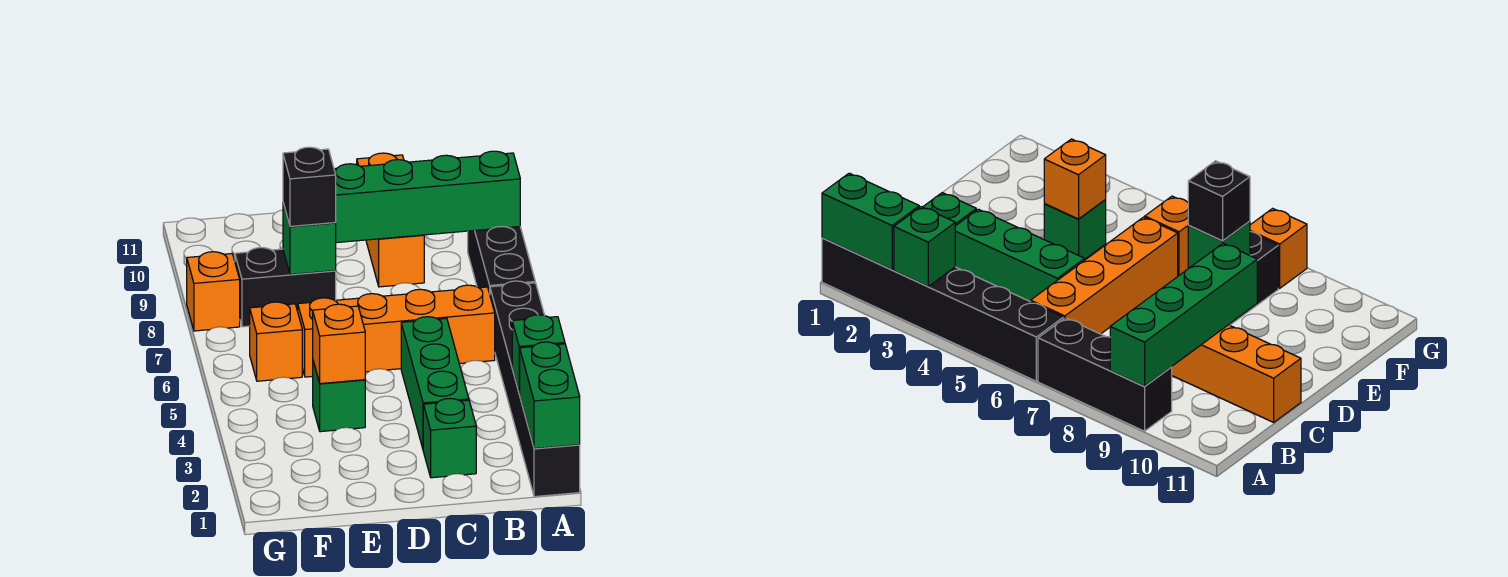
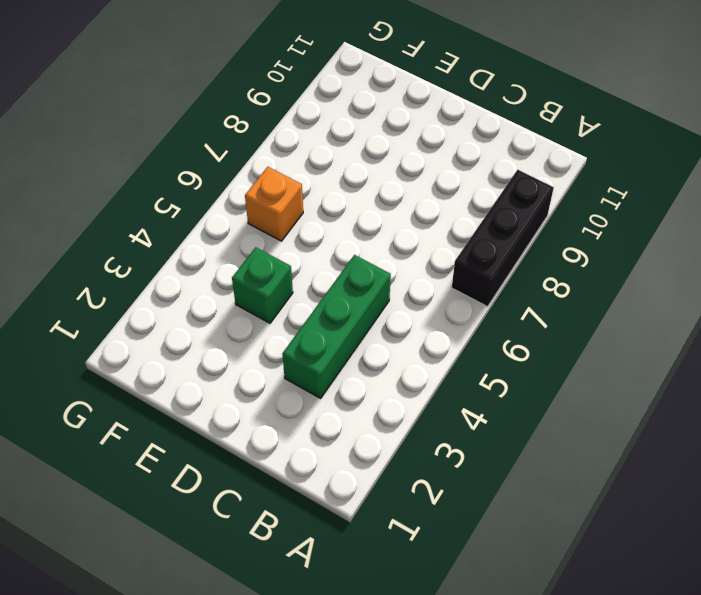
none -> black 1x6 brick [490,281,580,497]
none -> orange 1x4 brick [298,285,495,377]
none -> green 1x1 brick [423,399,476,478]

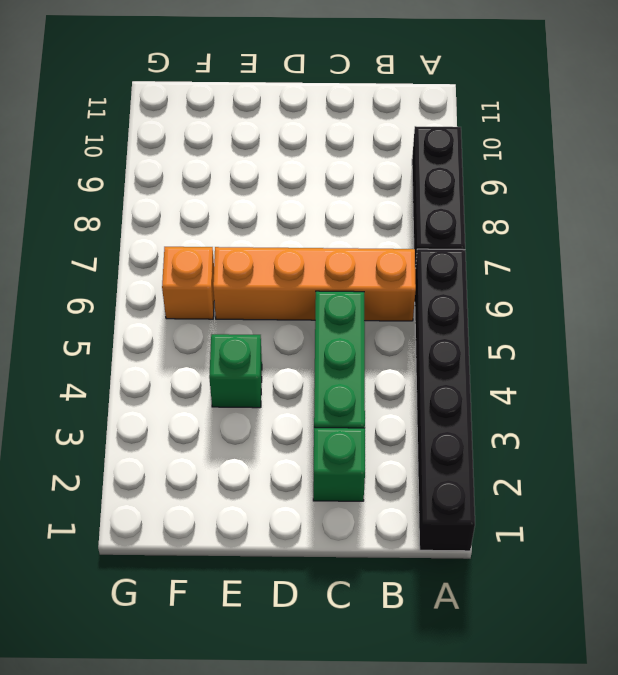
none -> orange 1x3 brick [357,153,424,287]
none -> black 1x2 brick [235,248,336,327]
none -> orange 1x1 brick [187,252,240,331]

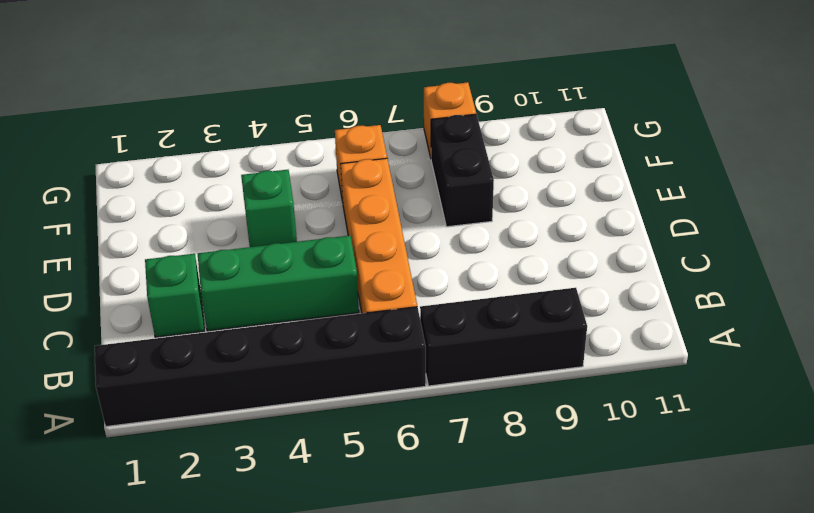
none -> orange 1x3 brick [357,153,424,287]
none -> green 1x2 brick [520,342,580,449]
none -> green 1x1 brick [512,315,565,394]

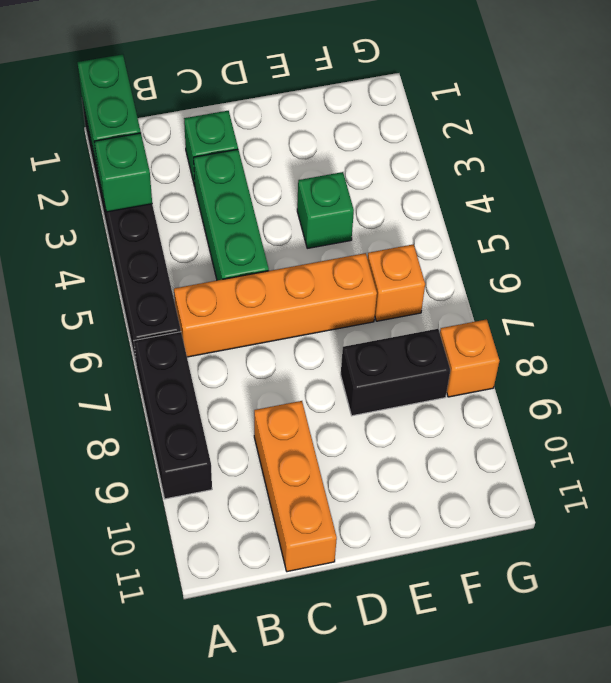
none -> green 1x4 brick [334,151,520,243]
none -> orange 1x1 brick [313,304,365,384]
none -> green 1x1 brick [283,203,336,275]

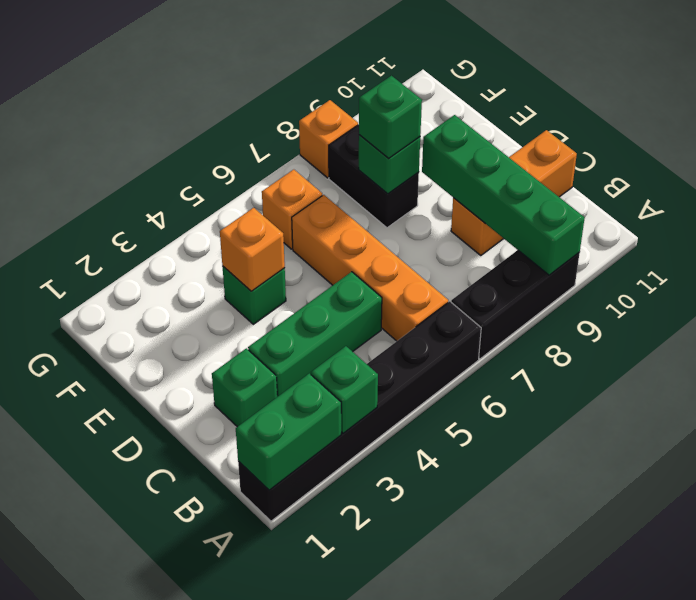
green 1x1 brick [359,76,422,159] -> black 1x1 brick [283,147,336,226]

